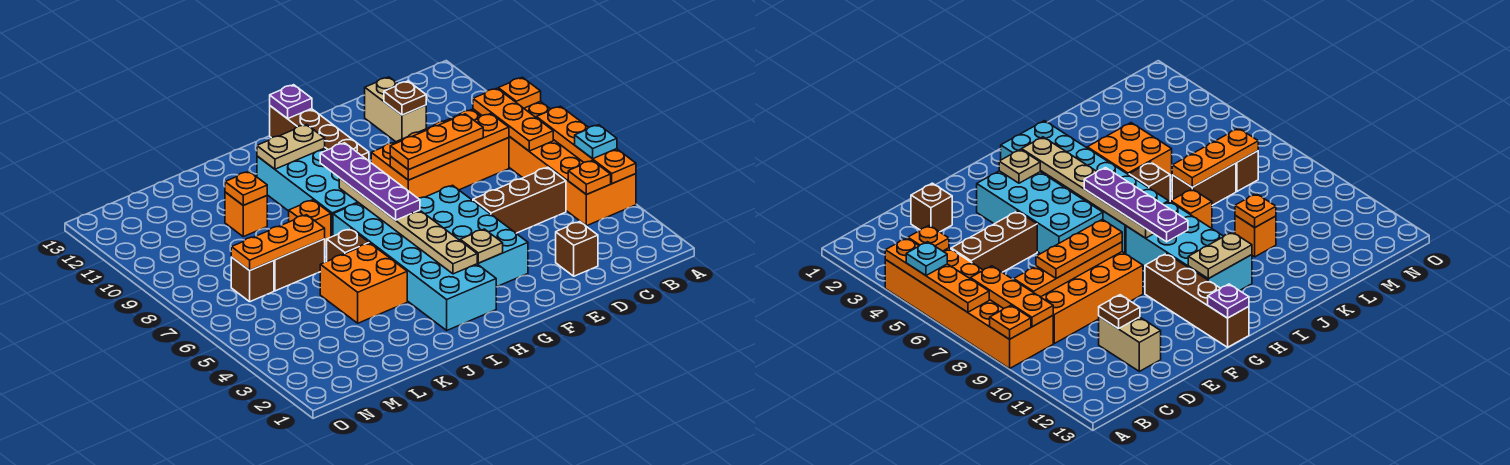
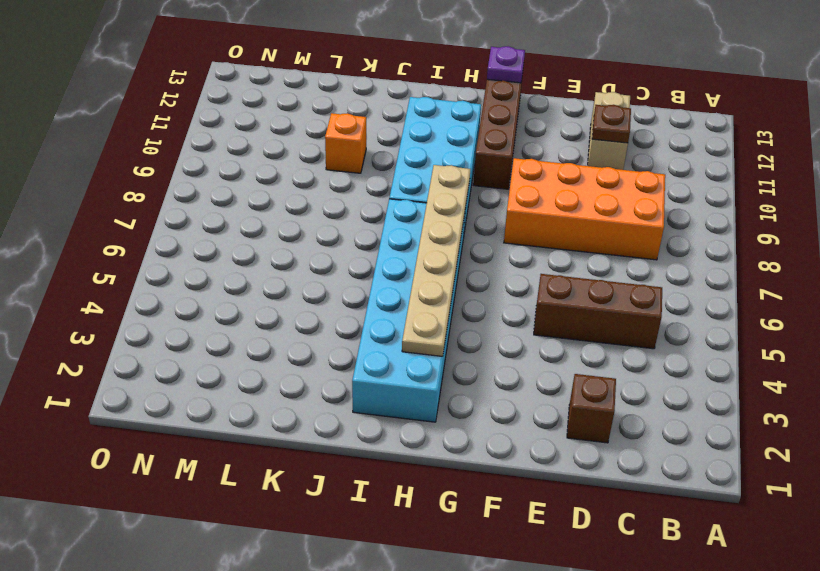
none -> orange 2x6 brick [473,101,636,226]
none -> cyan 2x4 brick [418,185,528,287]
none -> orange 2x2 brick [320,243,407,323]
none -> brown 1x1 brick [327,229,369,261]

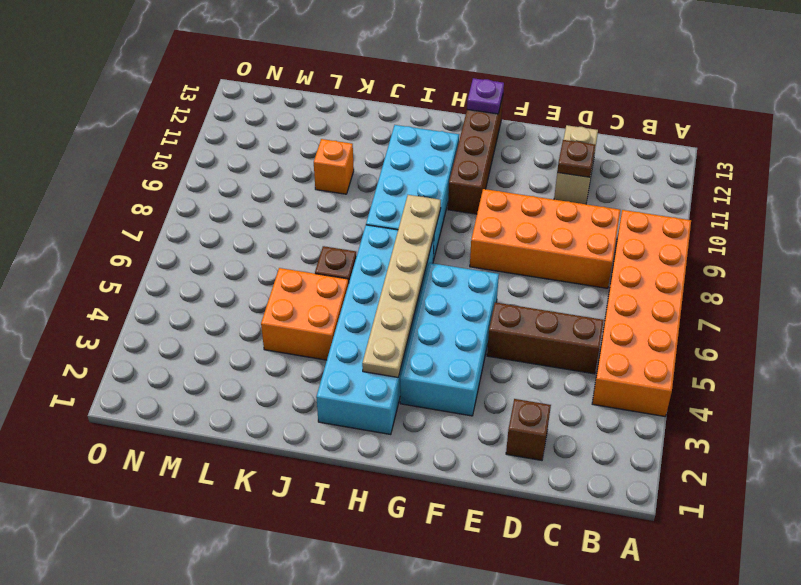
none -> orange 1x1 brick [289,200,331,247]
none -> brown 1x2 brick [274,239,325,291]
none -> brown 1x1 brick [231,257,274,302]
none -> orange 1x4 plate [536,106,636,184]

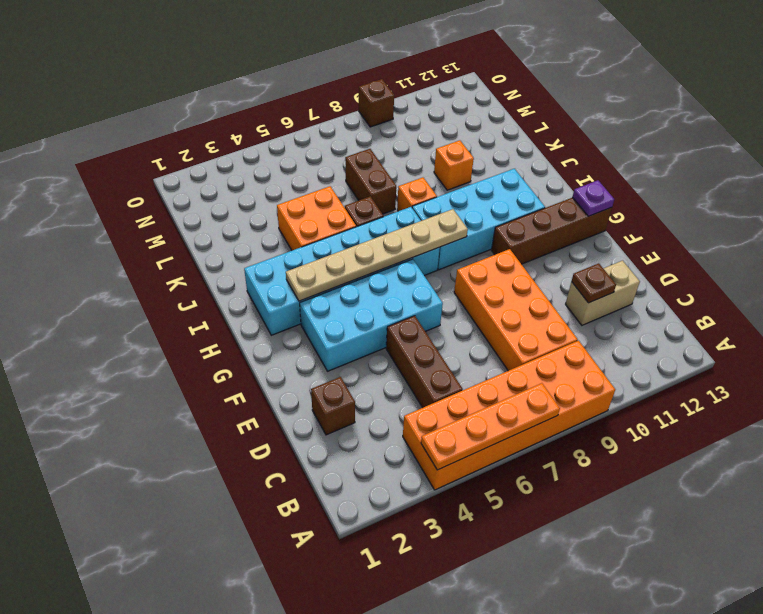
brown 1x1 brick [359,79,394,127] -> brown 1x1 brick moved to [231,257,274,302]
none -> orange 1x1 plate [498,77,541,108]
none -> orange 1x1 plate [568,160,611,195]
none -> orange 1x3 plate [473,88,553,151]
none -> orange 1x4 plate [390,114,509,180]

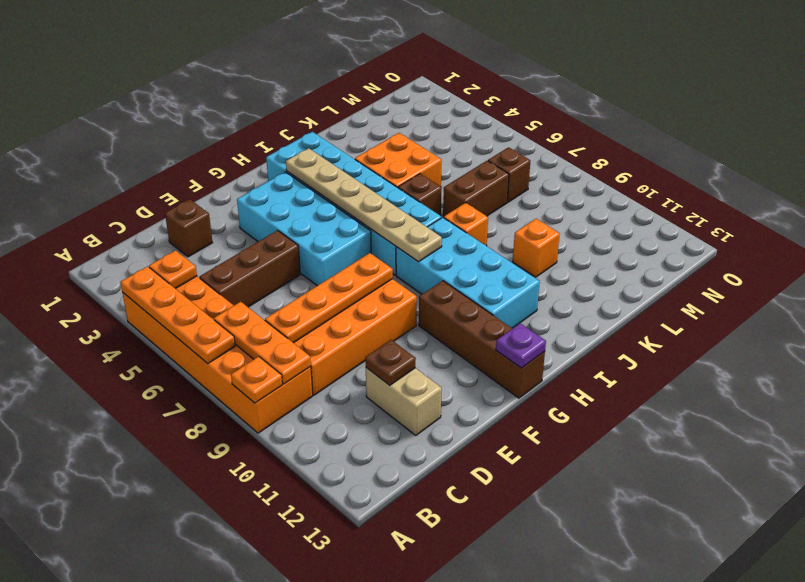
none -> tan 1x1 plate [460,229,503,263]
none -> tan 1x2 plate [257,124,325,169]
none -> orange 1x3 plate [231,215,325,270]
none -> orange 1x1 plate [225,171,267,205]

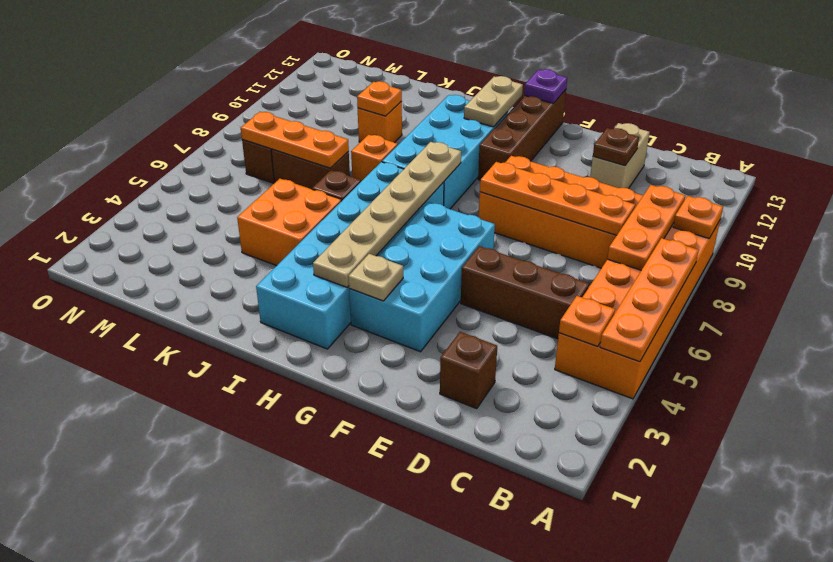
tan 1x2 plate [464,76,523,127] -> tan 1x2 plate turned to [257,124,325,169]
none -> cyan 1x1 plate [575,125,617,159]
none -> orange 1x3 plate [390,114,483,170]
none -> purple 1x4 plate [320,143,420,220]

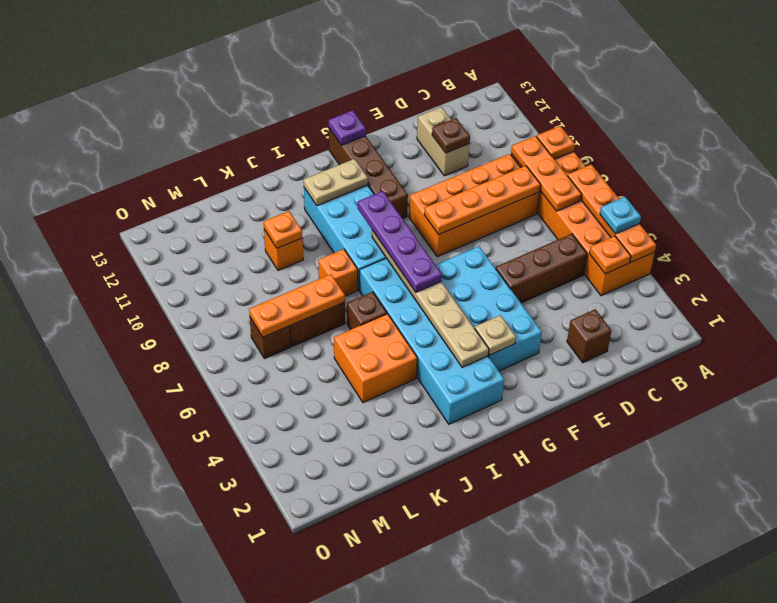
none -> orange 1x3 plate [390,114,483,170]

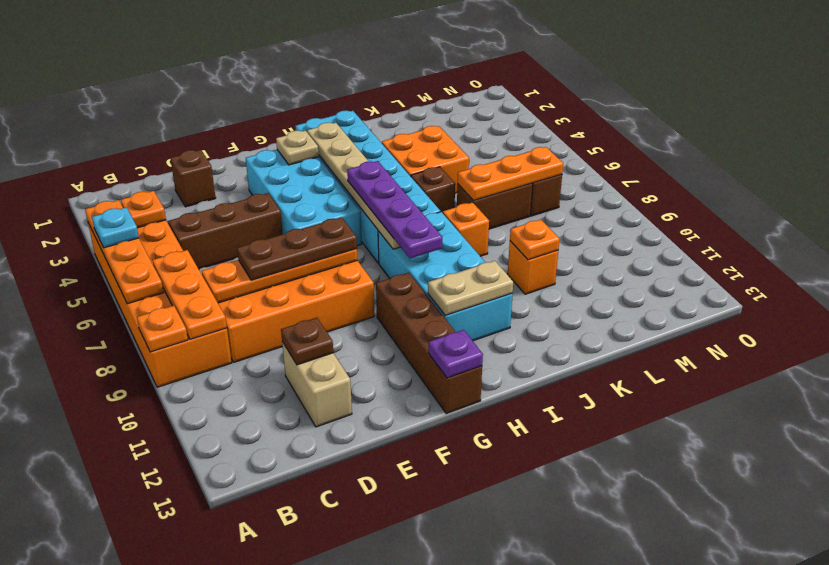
brown 1x3 plate [237,217,357,280] -> orange 1x3 plate [390,114,483,170]

